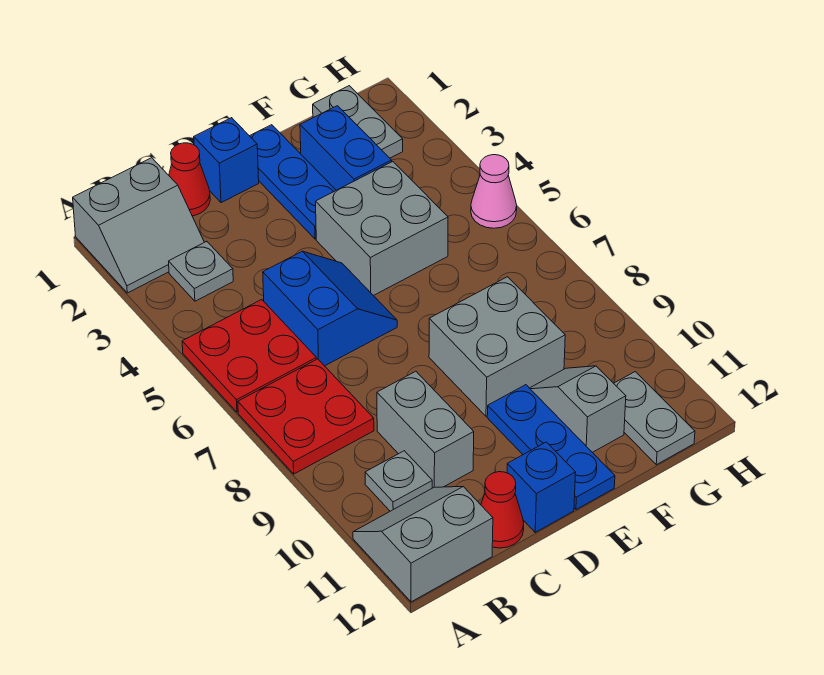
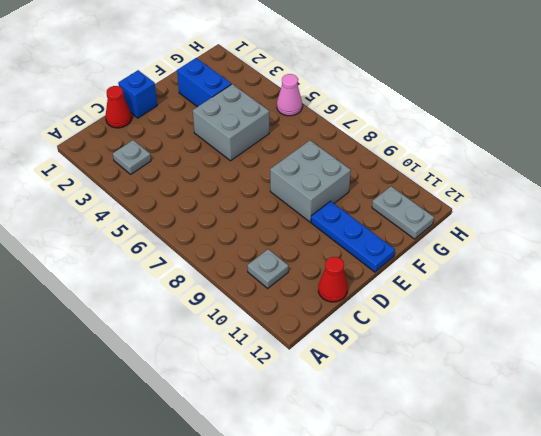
none -> grey 2x2 slope [73,158,204,293]
none -> red 2x2 plate [182,300,317,412]
none -> red 2x2 plate [238,359,374,474]

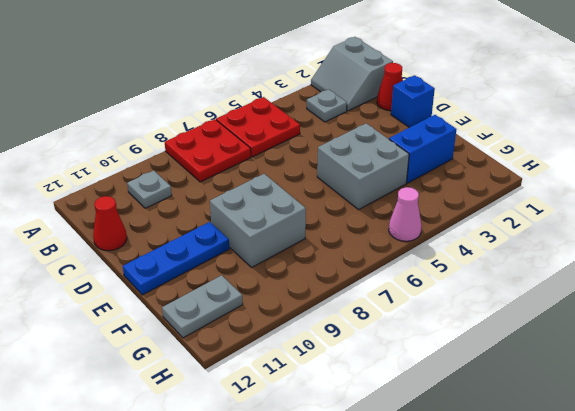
none -> grey 2x2 slope [353,487,493,602]
none -> blue 2x2 slope [263,251,397,366]
none -> grey 1x2 brick [377,371,474,488]

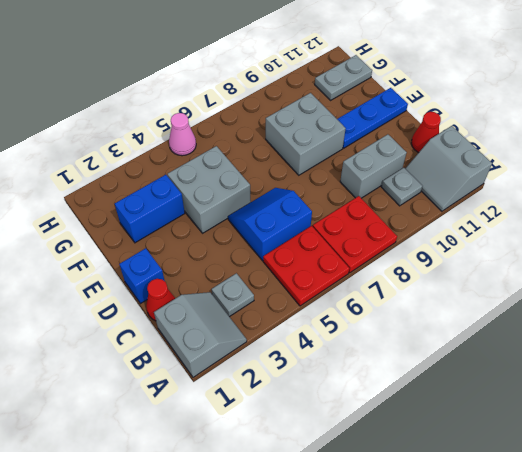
none -> blue 1x1 brick [507,442,576,532]
none -> blue 1x3 plate [250,125,336,239]
none -> grey 1x2 slope [530,366,626,452]

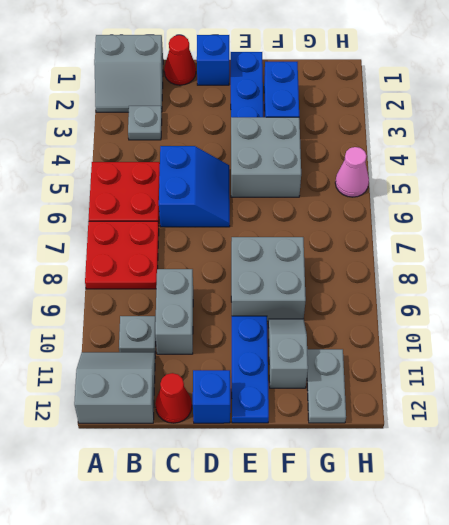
none -> grey 1x2 plate [313,86,403,158]

